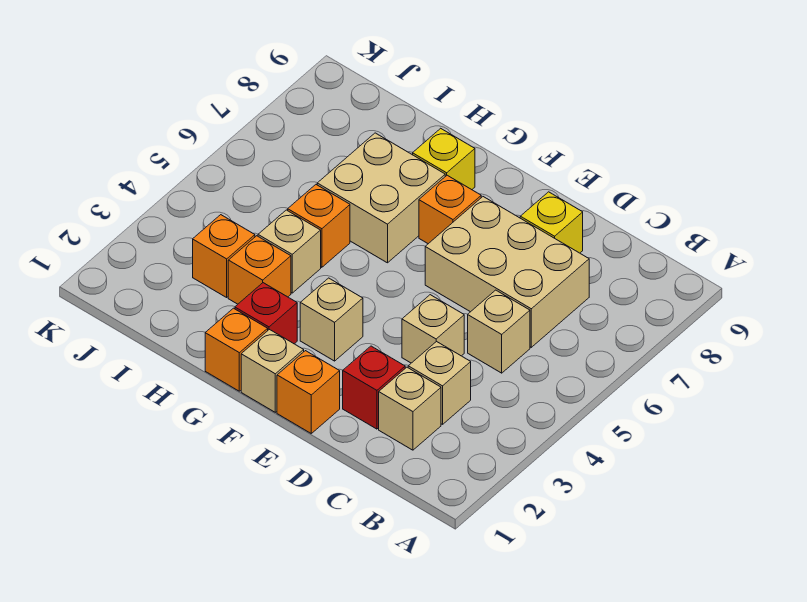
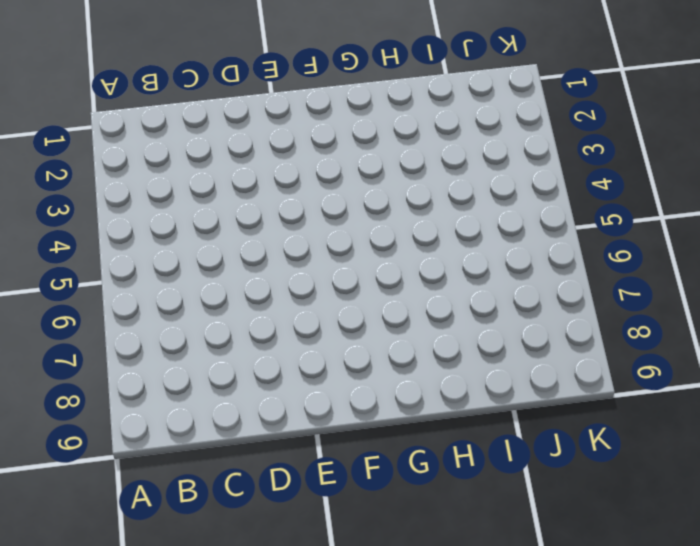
none -> tan 1x1 brick [379,367,441,450]
none -> tan 1x1 brick [408,341,471,424]
none -> tan 1x1 brick [468,290,530,373]

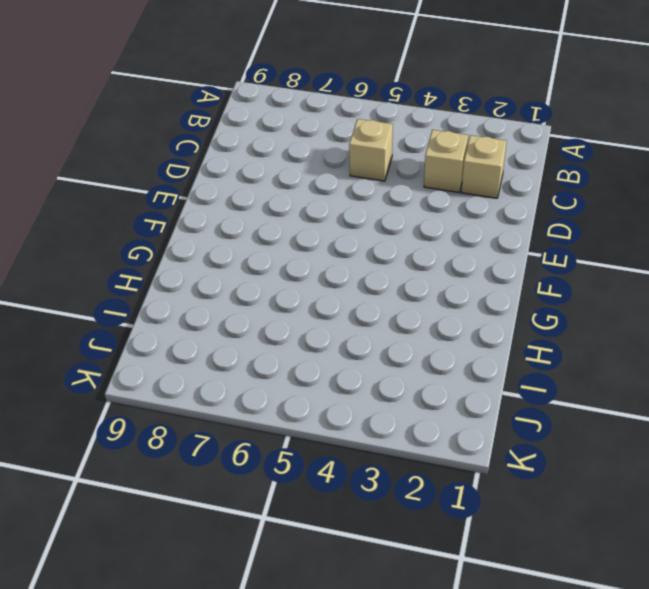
none -> tan 2x3 brick [425,197,589,347]
none -> red 1x1 brick [343,346,405,429]
none -> tan 1x1 brick [402,295,464,363]

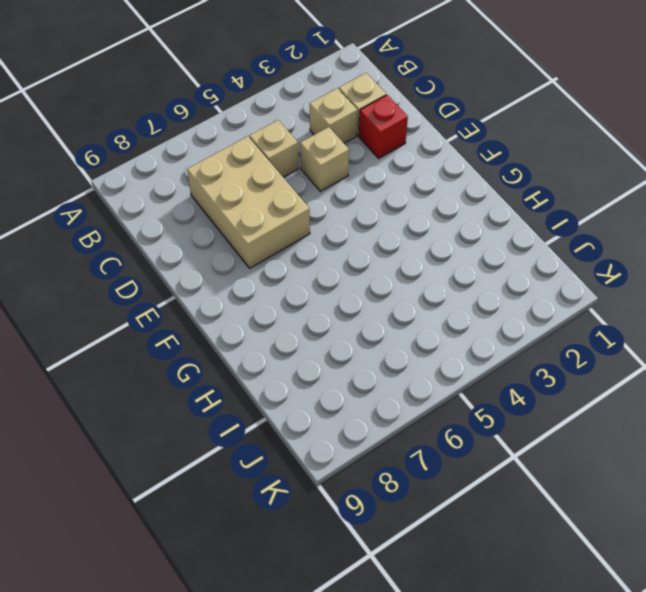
none -> yellow 1x1 brick [520,192,583,253]
none -> orange 1x1 brick [277,351,340,433]
none -> tan 1x1 brick [241,330,304,412]

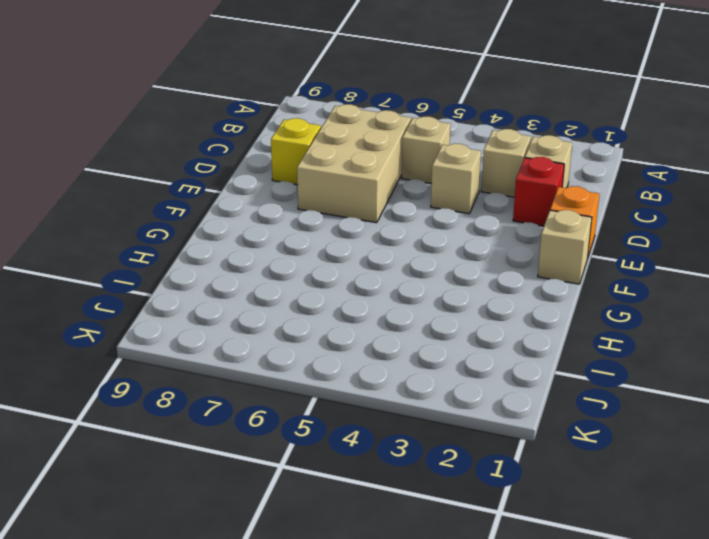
none -> tan 1x1 brick [300,278,363,361]
none -> orange 1x1 brick [419,175,481,244]
none -> orange 1x1 brick [205,308,268,391]

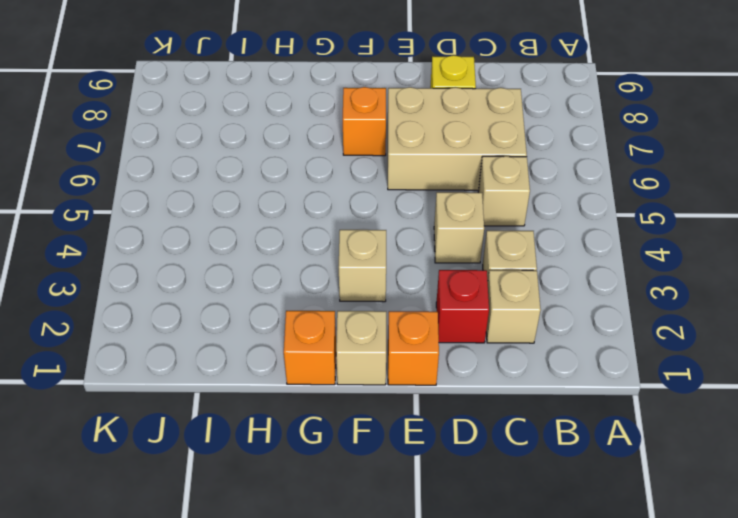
none -> red 1x1 brick [235,283,297,344]
none -> tan 2x2 brick [317,133,445,263]
none -> yellow 1x1 brick [413,128,475,190]

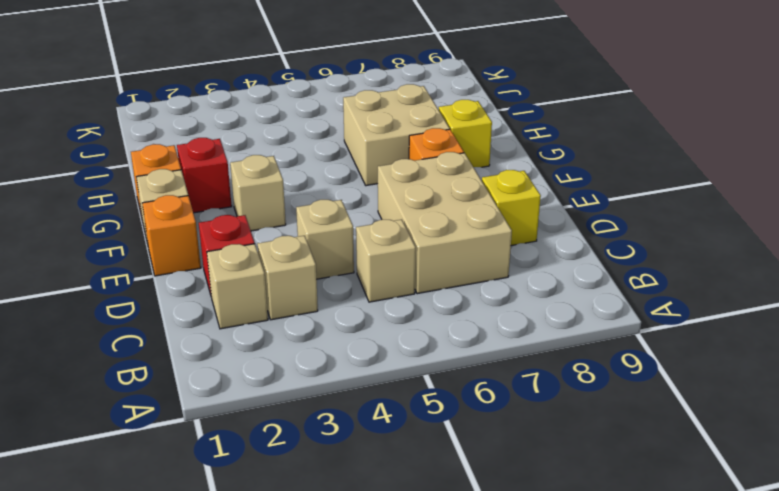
none -> orange 1x1 brick [228,236,291,304]
none -> tan 1x1 brick [258,210,321,293]
none -> orange 1x1 brick [288,185,350,267]

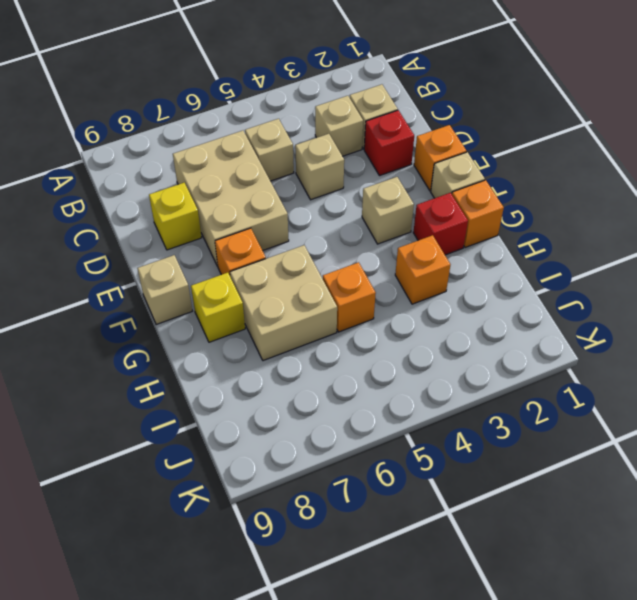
tan 1x1 brick [137,255,192,325] -> tan 1x1 brick moved to [258,210,321,293]
none -> orange 1x1 brick [193,215,255,297]

